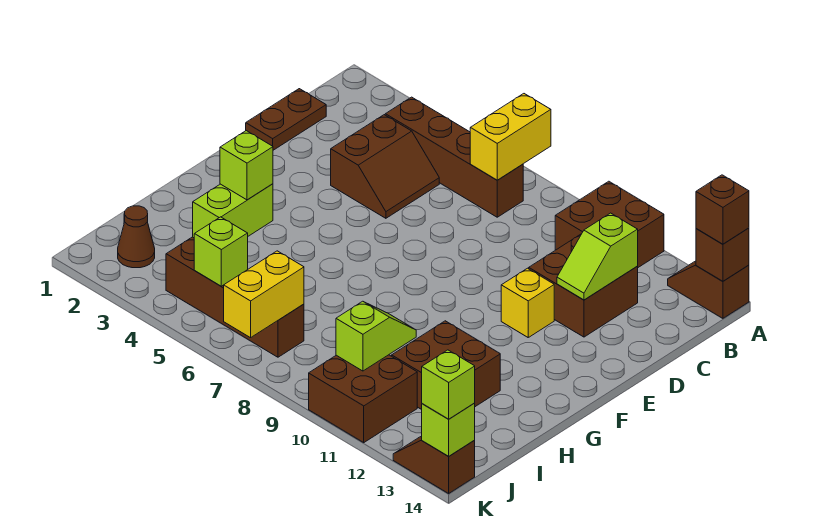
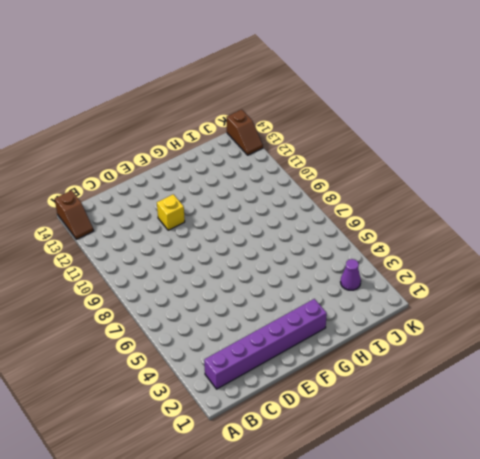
purple 1x6 brick [204,299,327,389] -> none
purple 1x1 cone [341,259,361,290] -> none
none -> brown 2x2 brick [555,181,664,267]
none -> brown 1x4 brick [385,97,523,217]
none -> brown 1x2 plate [246,89,326,150]

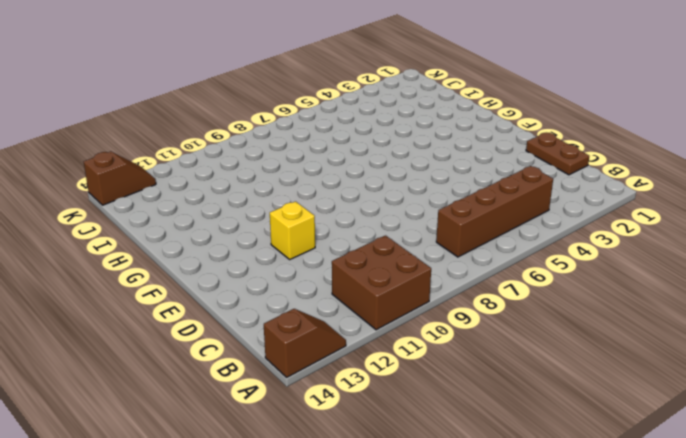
none -> brown 2x2 slope [331,115,439,218]
none -> brown 2x2 brick [529,234,638,337]
none -> lime 1x2 brick [193,184,273,238]

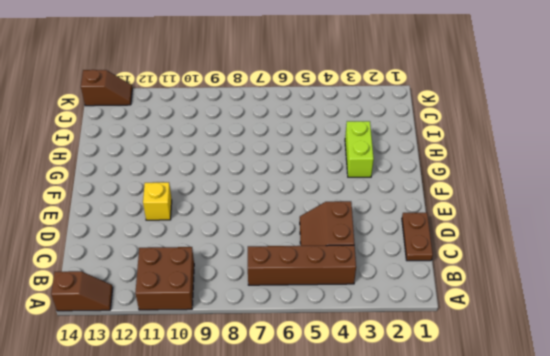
none -> brown 2x2 brick [529,234,638,337]
none -> brown 2x2 brick [392,321,500,410]
none -> brown 1x1 cone [118,206,155,268]

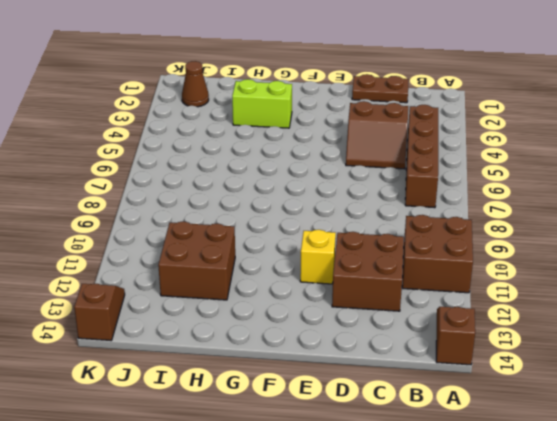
none -> brown 1x4 brick [166,237,304,357]
none -> brown 2x2 brick [309,355,417,442]
none -> yellow 1x2 brick [470,94,551,180]

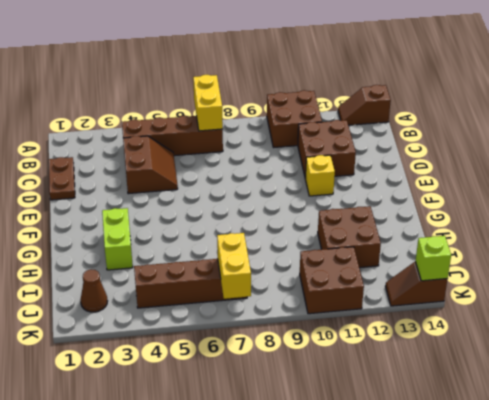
none -> brown 1x1 brick [696,228,749,281]
none -> lime 1x2 slope [557,213,638,300]
none -> lime 1x1 brick [220,131,273,200]

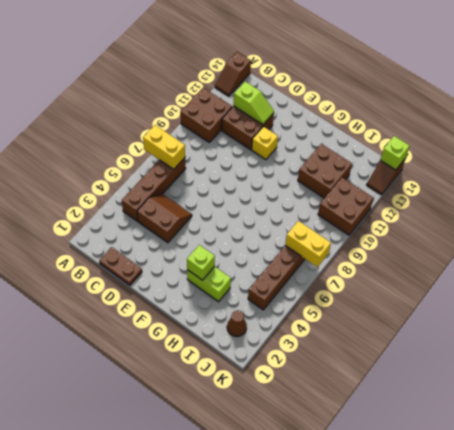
none -> brown 1x1 brick [696,228,749,281]
none -> lime 1x2 slope [336,301,416,371]
none -> lime 1x1 brick [194,217,248,286]

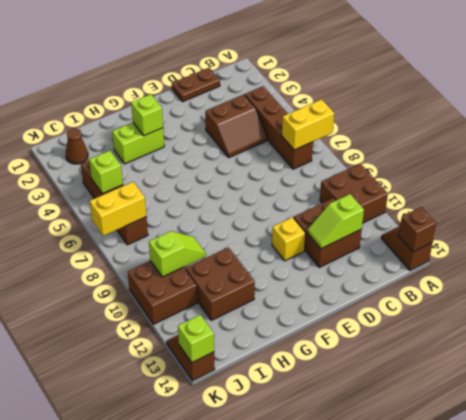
none -> brown 1x1 brick [696,175,749,244]
none -> lime 1x1 brick [422,350,475,419]

